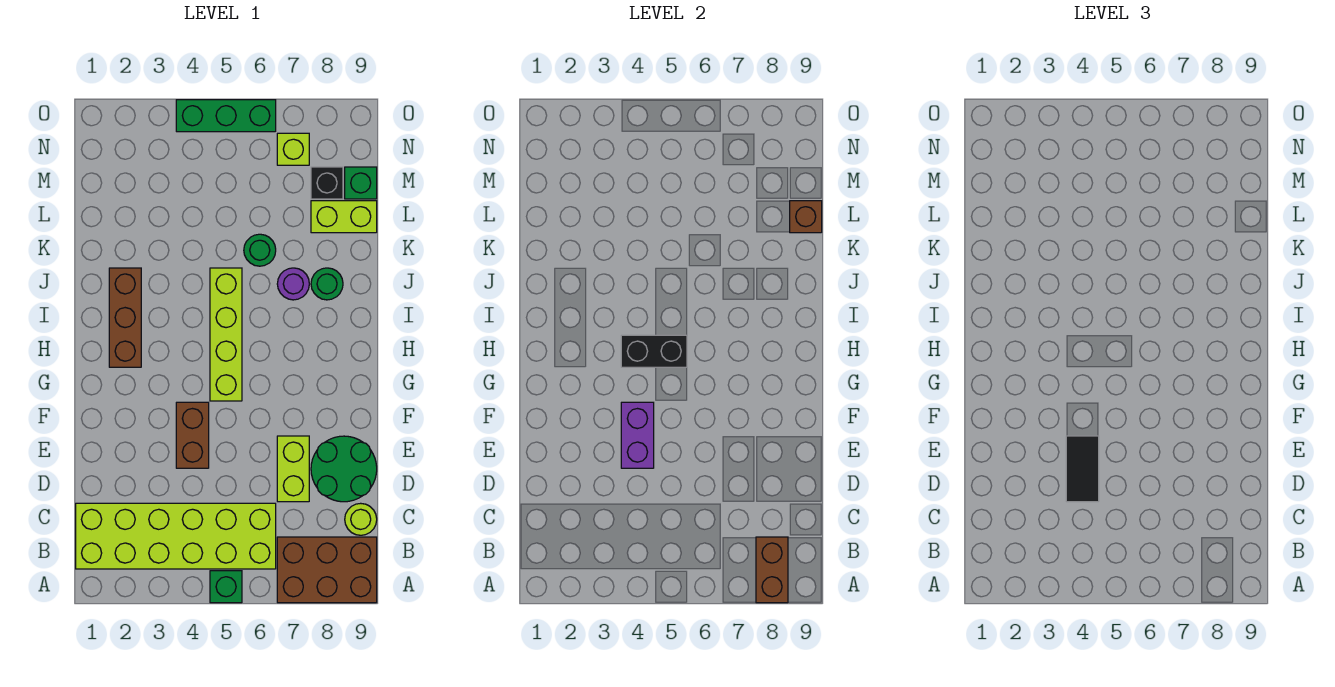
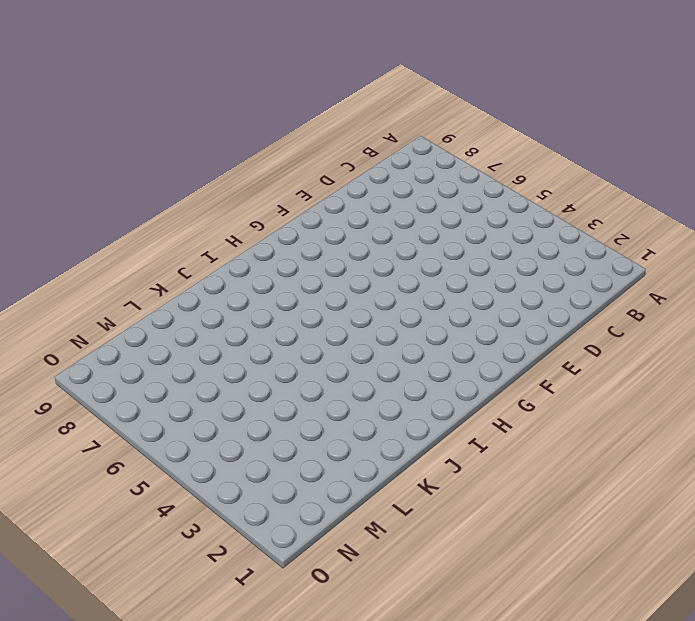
none -> green 1x1 brick [210,571,242,603]
none -> brown 2x3 brick [277,537,377,603]
none -> lime 2x6 brick [76,503,276,569]

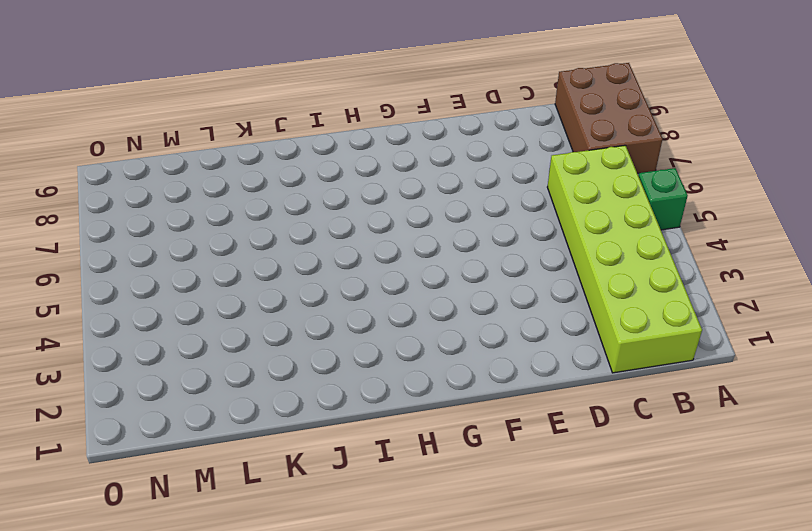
none -> lime 1x1 round brick [345,503,377,535]
none -> lime 1x2 brick [277,436,309,502]
none -> green 2x2 round brick [311,436,377,502]

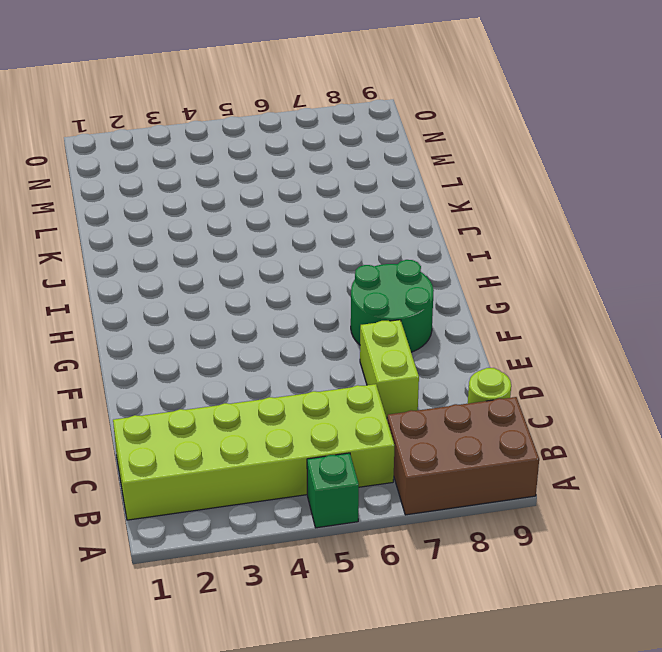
green 2x2 round brick [351,260,434,352] -> green 2x2 round brick moved to [311,436,377,502]
none -> brown 1x2 brick [176,402,209,468]
none -> lime 1x4 brick [210,268,242,401]
none -> brown 1x3 brick [109,268,141,367]

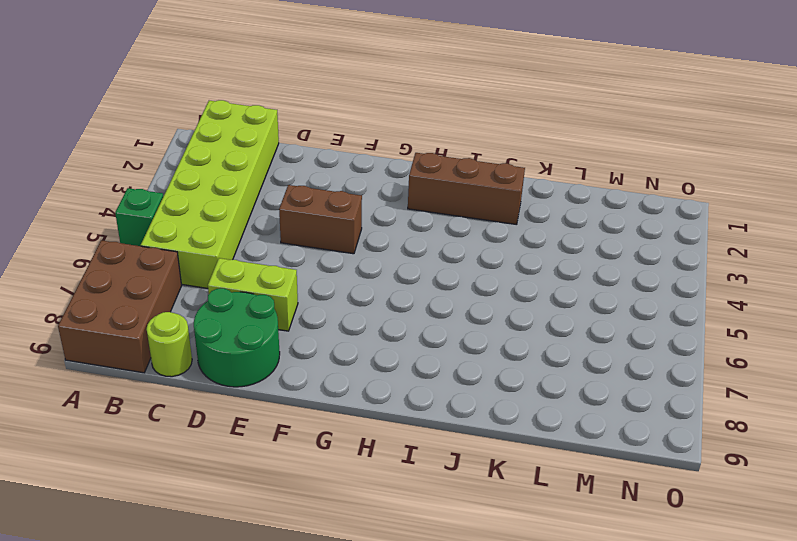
none -> lime 1x4 brick [210,268,242,401]
none -> purple 1x1 round brick [277,268,309,300]
none -> green 1x1 round brick [311,268,343,300]

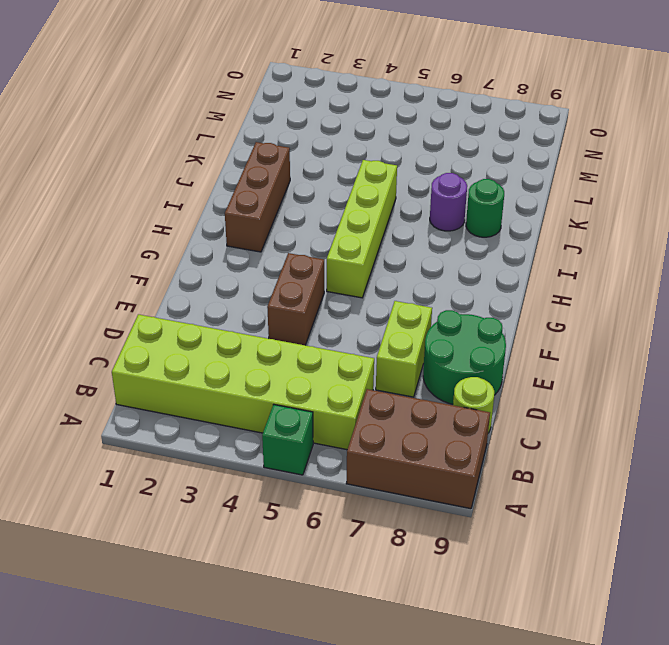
none -> green 1x1 round brick [244,234,276,266]
none -> lime 1x2 brick [311,201,377,233]
none -> black 1x1 brick [311,167,343,199]

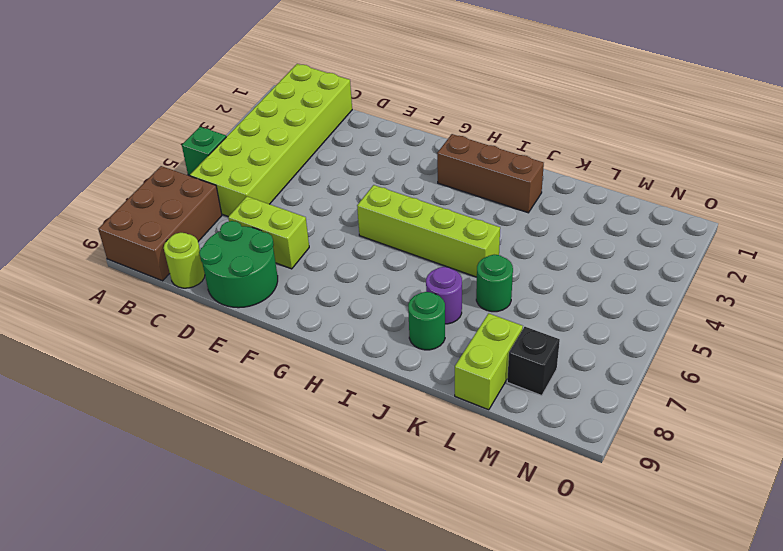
none -> brown 1x2 brick [176,402,209,468]
none -> green 1x1 brick [345,167,377,199]
none -> lime 1x1 brick [277,133,309,165]

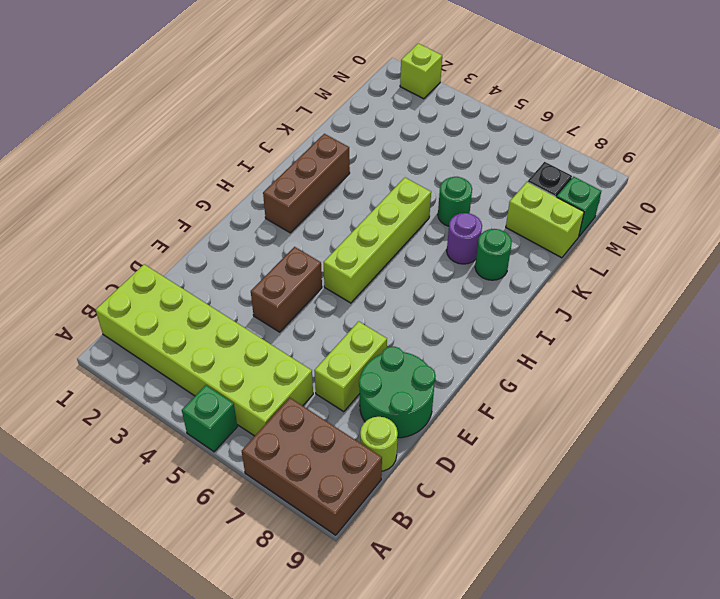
lime 1x1 brick [400,43,442,99] -> lime 1x1 brick moved to [277,133,309,165]
none -> green 1x3 brick [176,100,276,132]
none -> brown 1x2 brick [756,537,788,603]
none -> purple 1x2 brick [621,402,654,468]

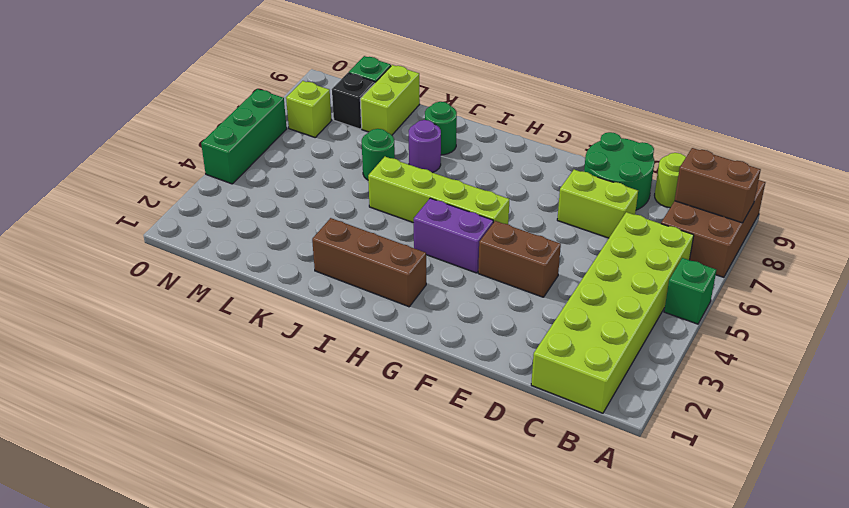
purple 1x2 brick [414,198,493,273] -> purple 1x2 brick moved to [621,402,654,468]
none -> black 1x2 brick [621,335,687,367]
none -> brown 1x1 brick [790,201,822,233]
none -> black 1x2 tile [1066,436,1099,502]

